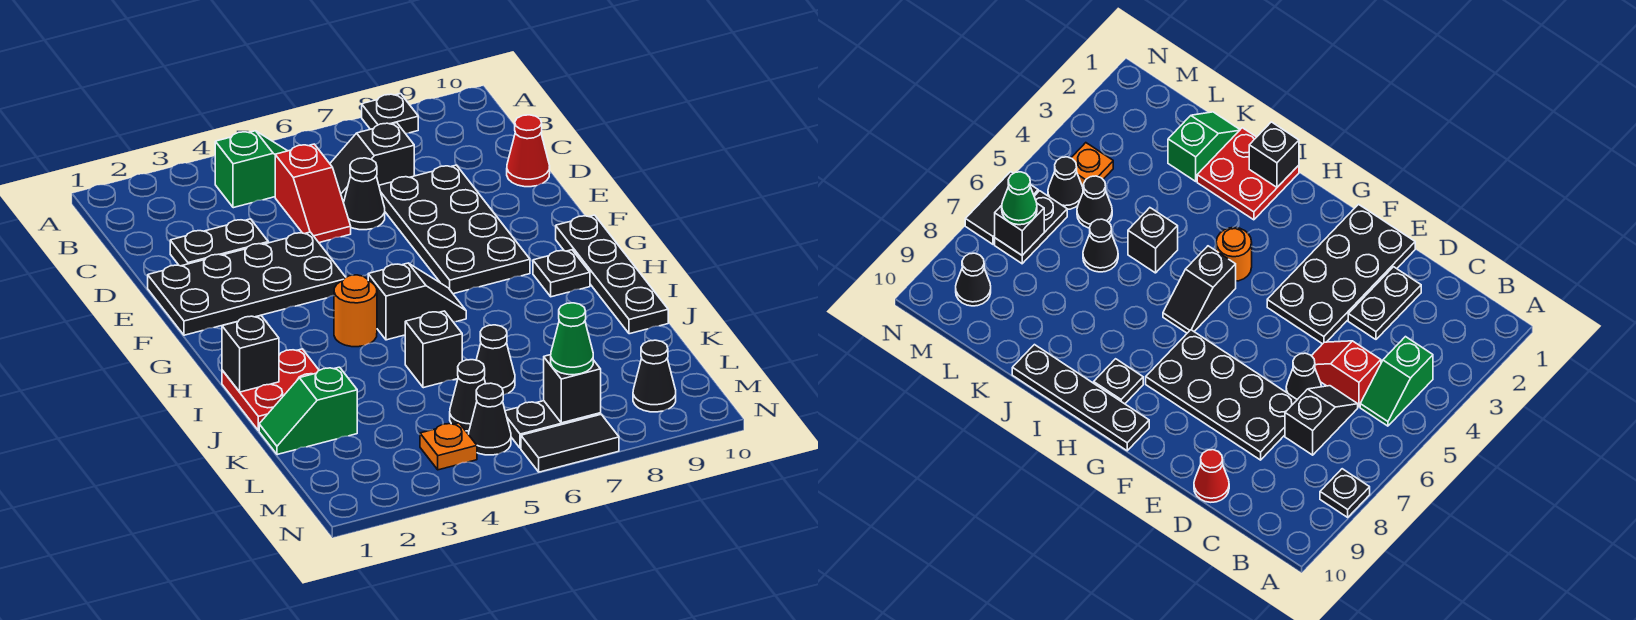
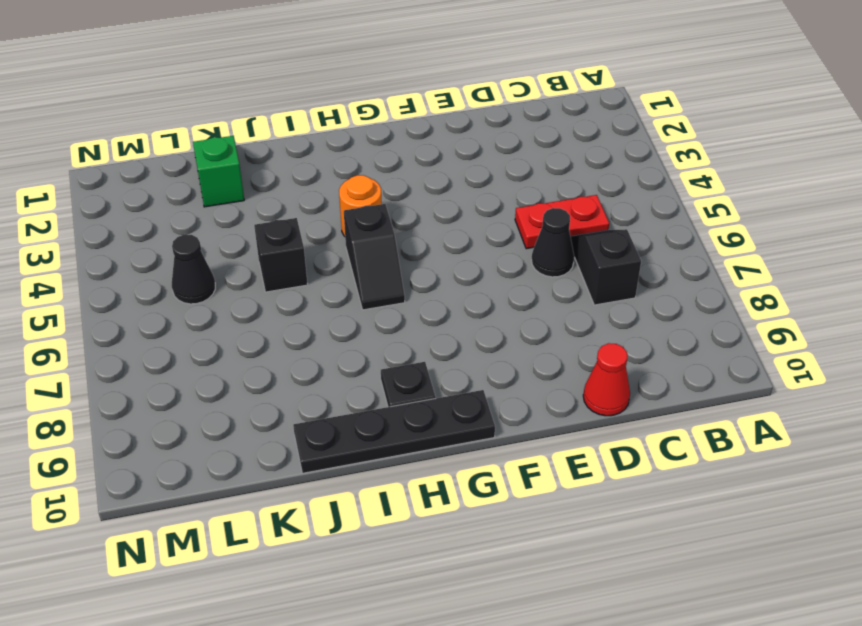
red 1x2 plate [515,195,609,249] -> red 1x2 slope [275,144,351,243]
none -> black 1x1 plate [362,94,418,133]
none -> green 1x2 slope [215,131,287,208]
none -> black 1x2 plate [170,219,268,266]

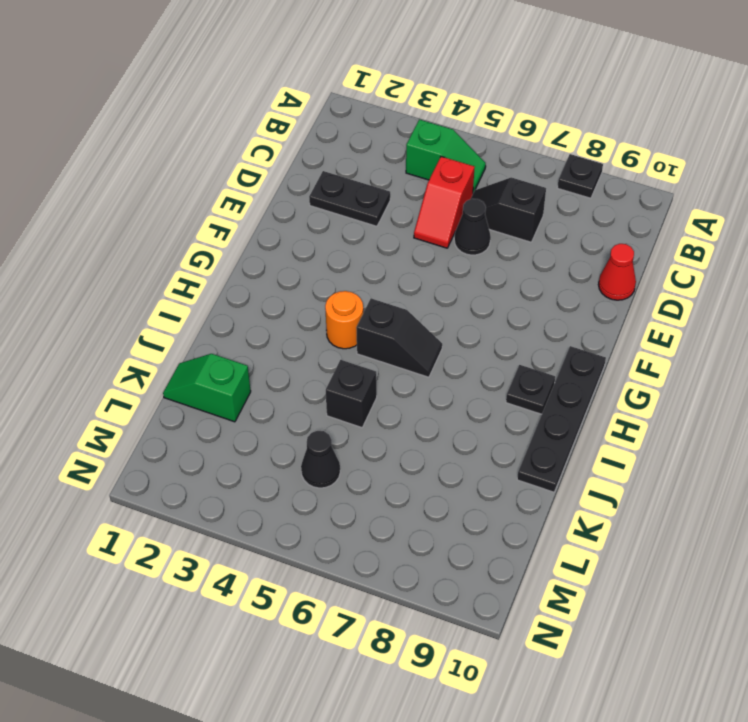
none -> black 2x4 plate [379,165,530,294]
none -> black 2x4 plate [148,232,346,335]
none -> red 2x2 plate [222,349,319,431]

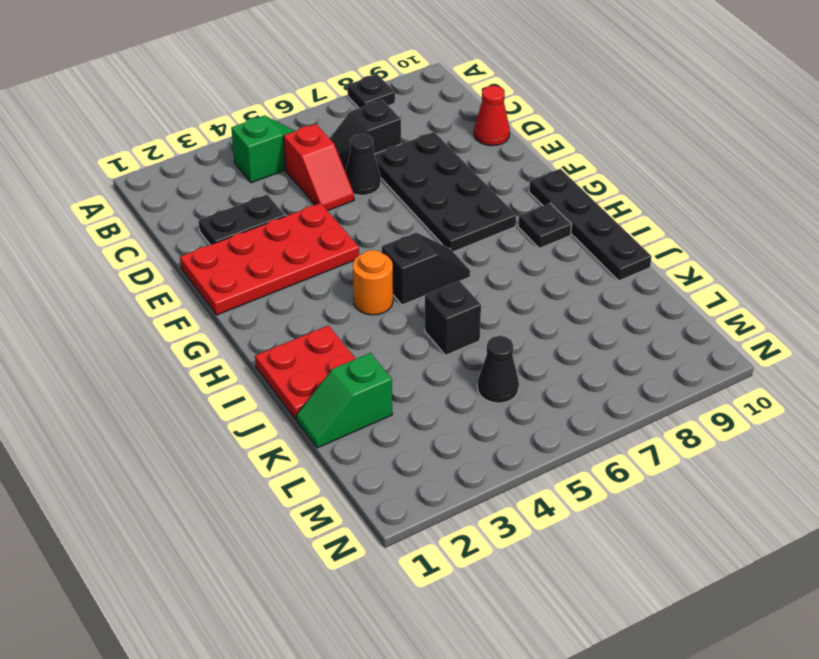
red 2x4 plate [180,203,359,315] -> black 2x4 plate [148,232,346,335]
none -> black 1x1 cone [476,325,515,395]
none -> orange 1x1 plate [420,423,477,470]
none -> black 1x1 cone [468,383,511,455]

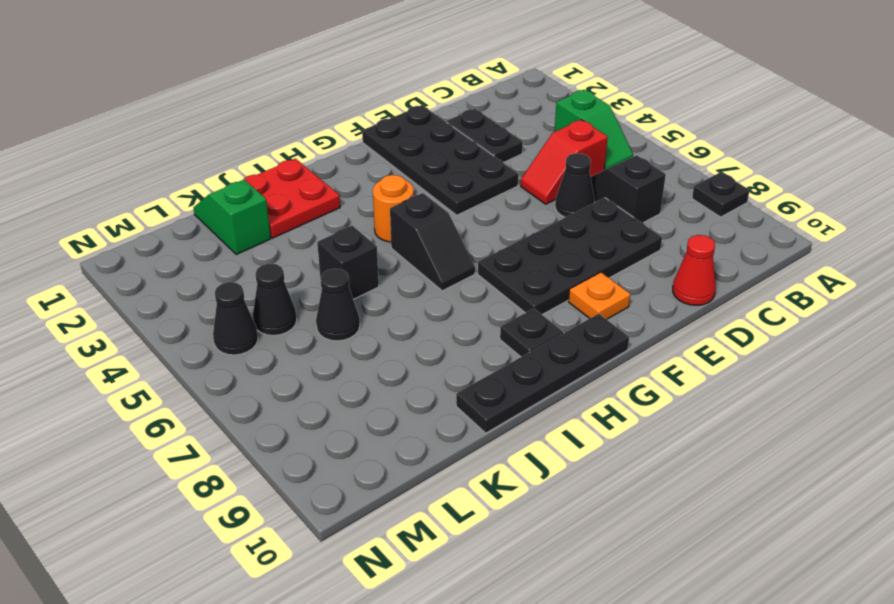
orange 1x1 plate [569,272,630,319] -> orange 1x1 plate moved to [420,423,477,470]
none -> black 1x2 plate [505,401,601,448]
none -> black 1x1 cone [633,340,676,412]
none -> black 1x2 tile [521,414,619,472]

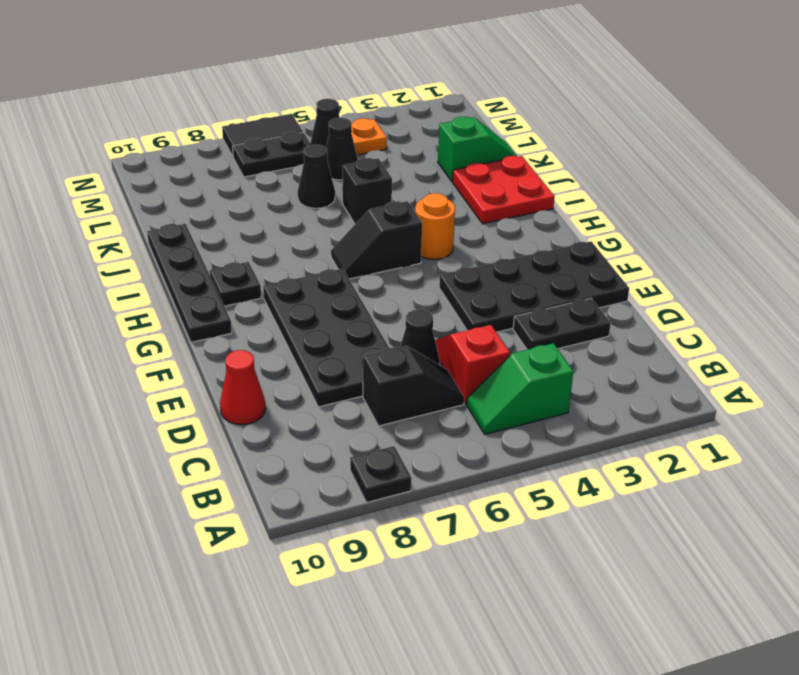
none -> black 1x1 cone [633,340,676,412]
none -> black 1x1 brick [222,316,279,392]
none -> black 1x1 brick [544,355,601,423]

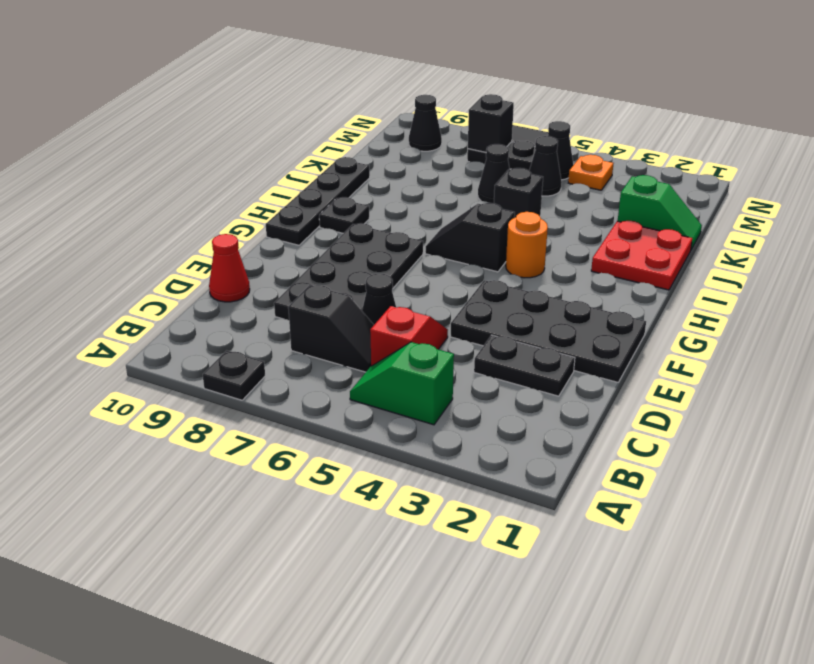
none -> black 1x1 brick [222,316,279,392]
none -> green 1x1 cone [551,303,593,375]

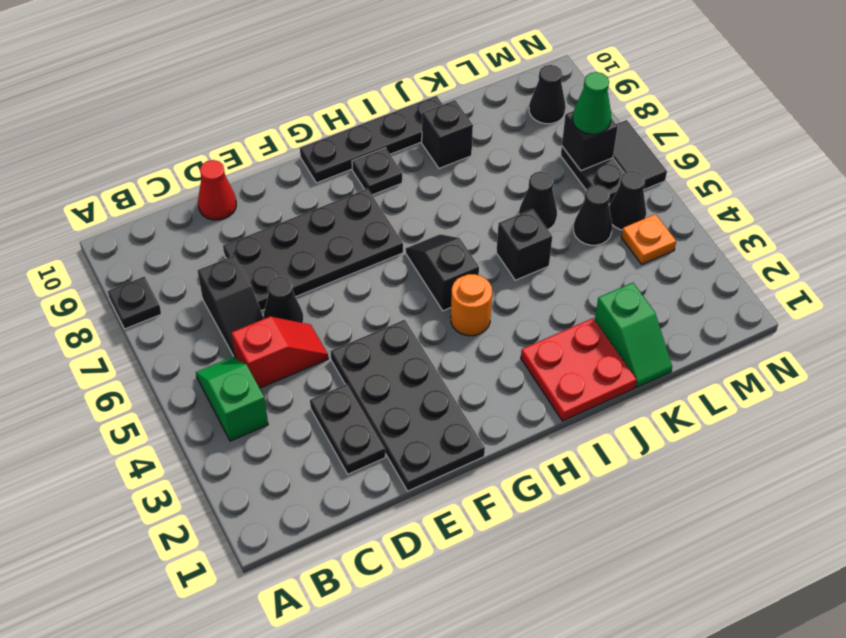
black 1x1 brick [422,100,473,168] -> black 1x1 brick moved to [222,316,279,392]

